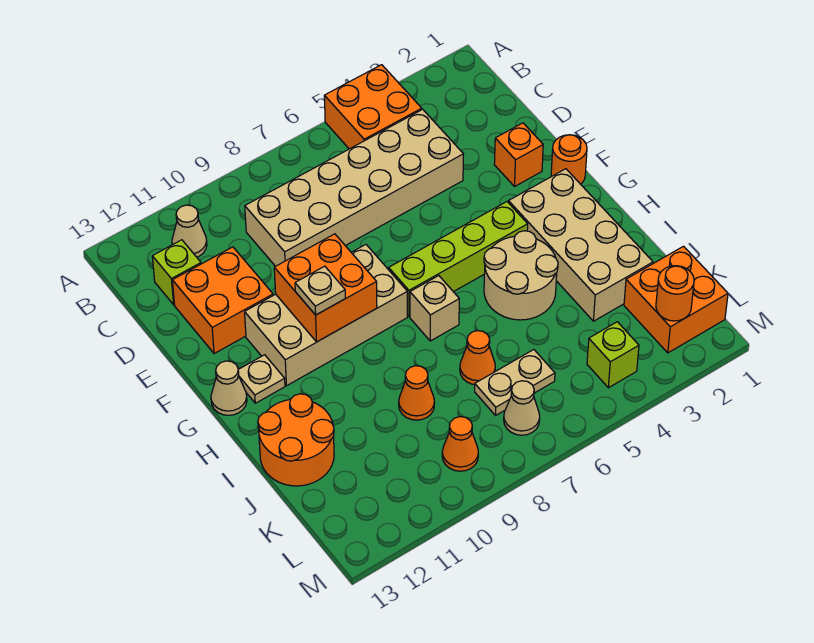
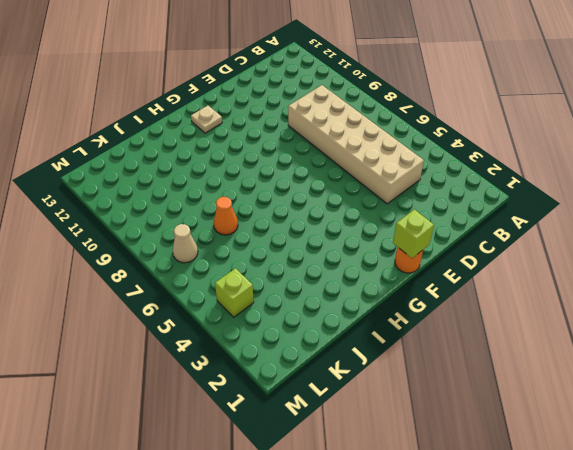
lime 1x1 brick [393,209,434,258] -> lime 1x1 brick moved to [152,240,201,305]
none -> orange 2x2 brick [324,65,422,149]
none -> tan 1x1 cone [172,205,207,257]
none -> orange 2x2 brick [172,247,273,354]

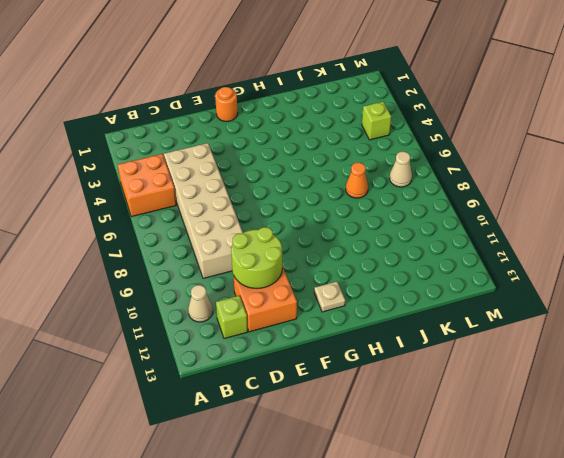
lime 2x2 round brick [231,227,282,288] -> none
none -> orange 1x1 brick [494,123,543,186]
none -> tan 2x4 brick [245,245,407,386]
none -> tan 2x4 brick [508,169,653,321]

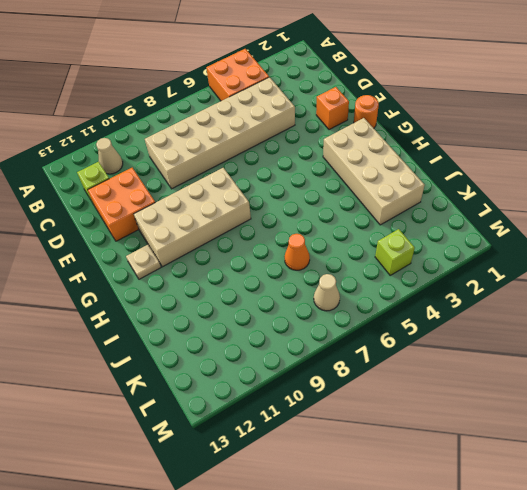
none -> lime 1x4 brick [389,202,528,317]
none -> tan 1x1 cone [211,361,247,415]
none -> tan 2x2 round brick [484,231,558,320]

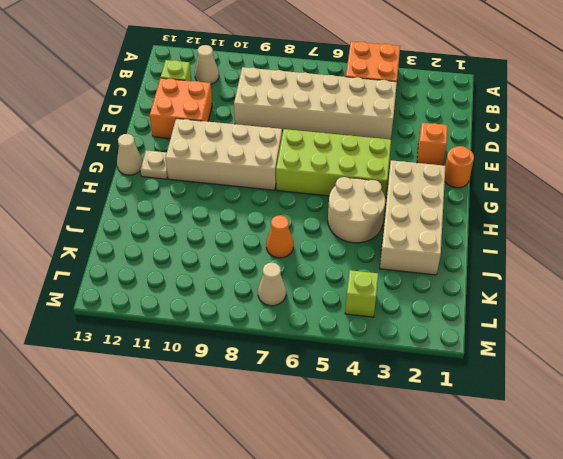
lime 2x4 brick [276,129,391,196] -> lime 1x4 brick [389,202,528,317]
none -> tan 1x1 brick [410,276,459,341]
none -> orange 2x2 round brick [258,394,334,486]
none -> orange 1x1 cone [399,366,435,420]

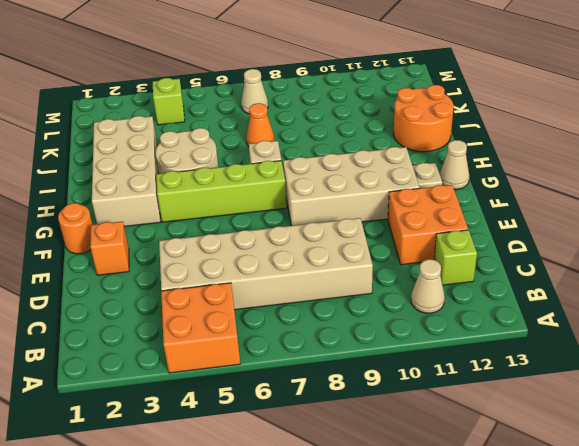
none -> orange 1x1 cone [399,366,435,420]
none -> orange 2x2 brick [624,246,728,353]
none -> tan 1x2 plate [475,350,555,416]

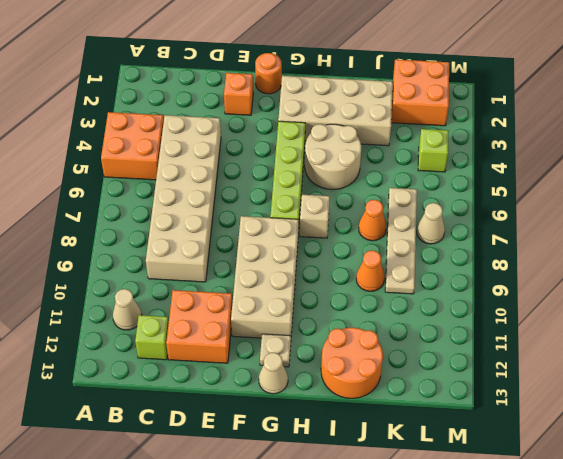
tan 1x4 plate [385,188,417,294] -> tan 1x2 plate [475,350,555,416]
none -> orange 1x1 cone [442,417,478,471]
none -> orange 2x2 brick [274,234,377,342]
none -> orange 1x1 round brick [656,266,694,321]

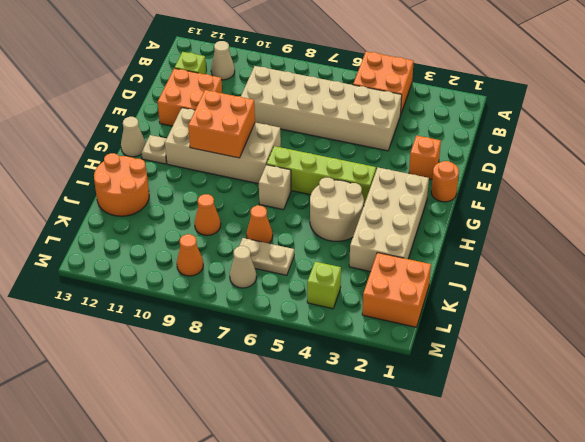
none -> orange 1x1 round brick [656,266,694,321]
none -> tan 1x1 plate [295,266,345,315]

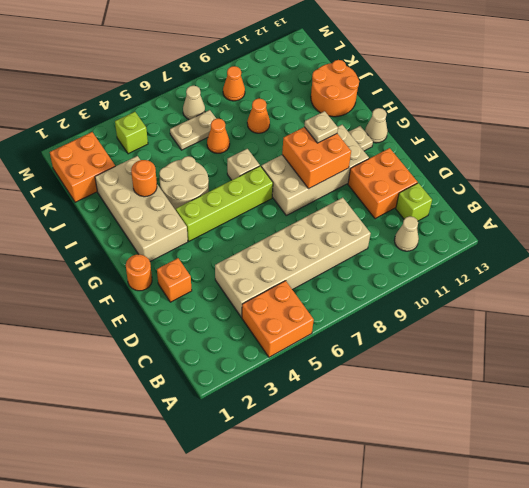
orange 1x1 round brick [131,160,157,197] -> orange 1x1 round brick moved to [656,266,694,321]

